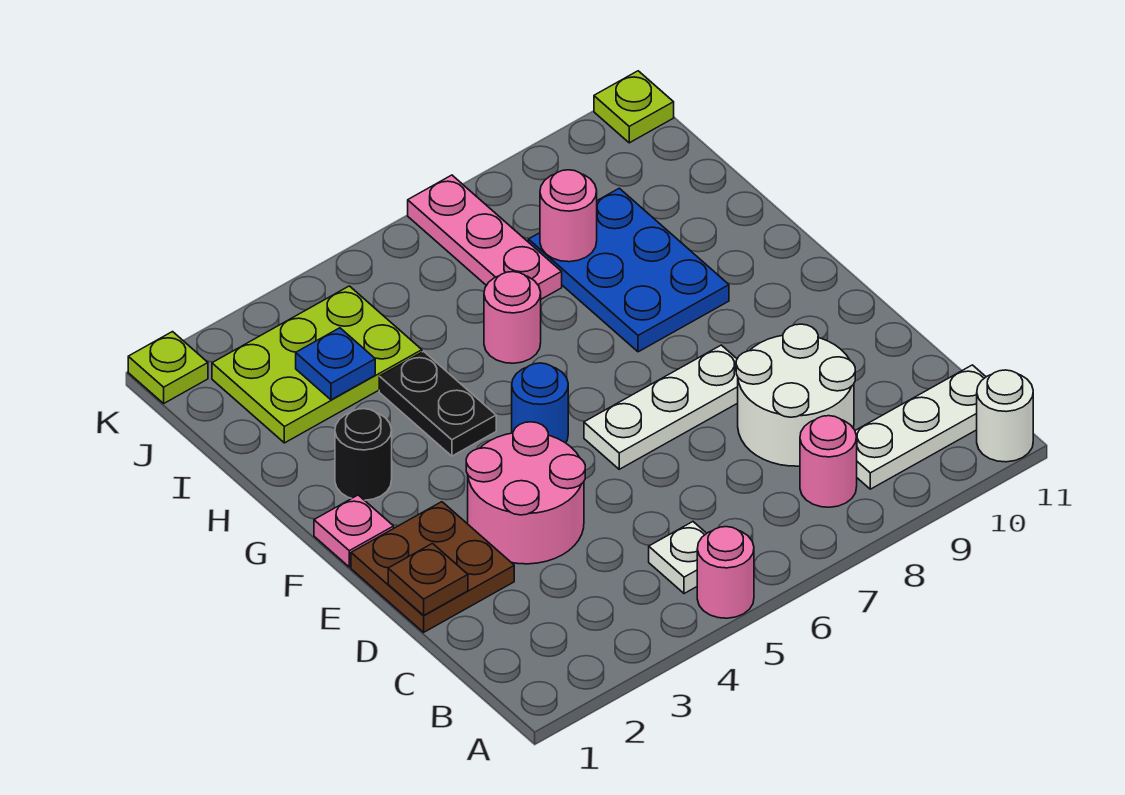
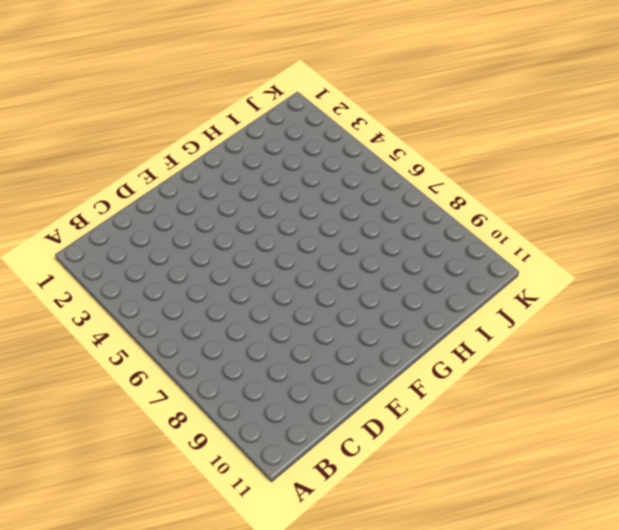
none -> pink 1x1 round brick [697,527,754,618]
none -> white 1x1 round brick [977,370,1033,462]
none -> white 1x1 plate [649,522,707,594]

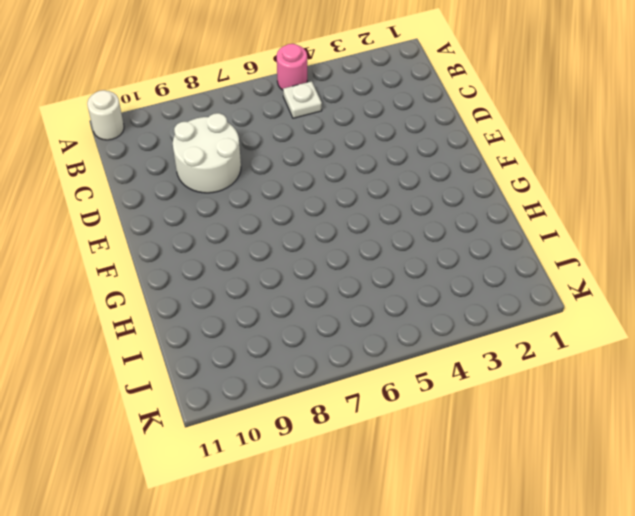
none -> pink 1x1 round brick [800,416,857,507]
none -> white 1x3 plate [855,365,986,489]
none -> brown 2x2 plate [351,502,514,632]

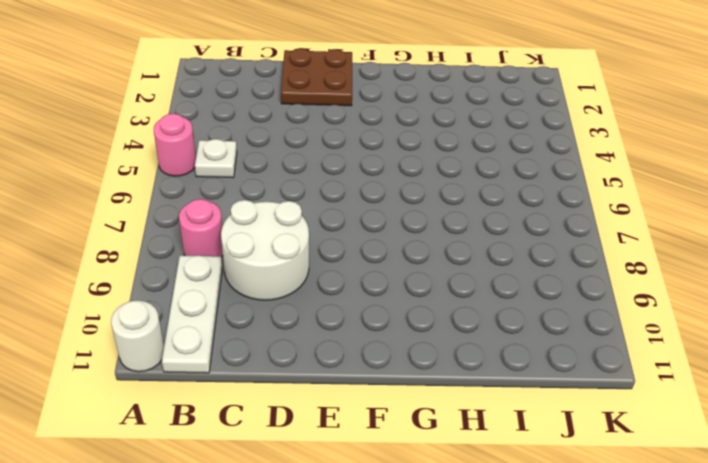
none -> pink 2x2 round brick [466,422,585,564]
none -> white 1x3 plate [584,345,738,469]
none -> pink 1x1 plate [314,495,394,567]

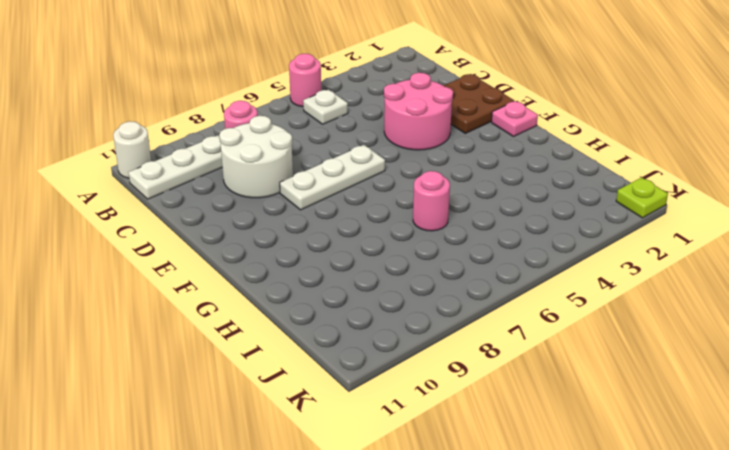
none -> blue 1x1 round brick [512,363,568,443]
none -> black 1x1 round brick [335,409,392,500]
none -> black 1x2 plate [379,351,496,456]

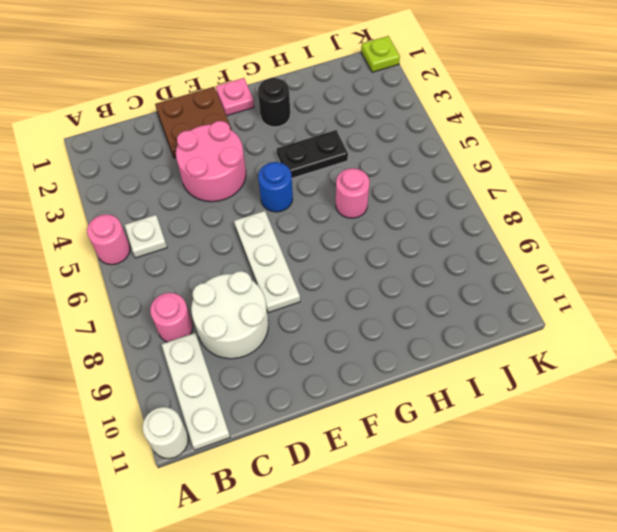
none -> blue 2x3 plate [528,188,729,352]
none -> lime 2x3 plate [212,286,422,443]
none -> pink 1x3 plate [408,175,562,299]

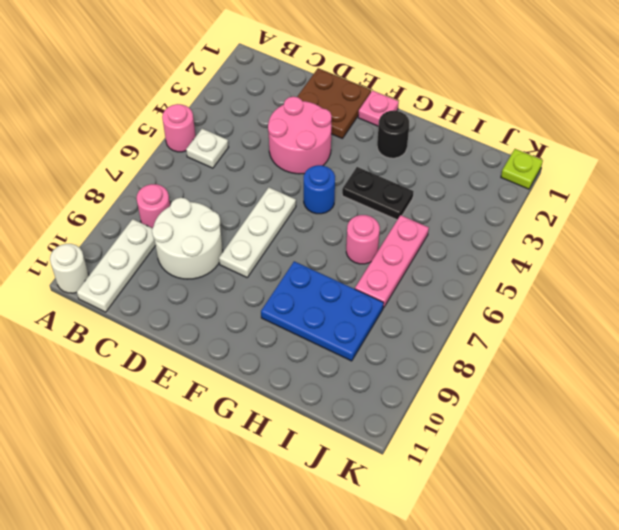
pink 1x3 plate [355,215,429,308] -> pink 1x3 plate turned to [408,175,562,299]
none -> lime 2x3 plate [212,286,422,443]
none -> lime 1x1 plate [594,71,674,143]
none -> brown 1x1 plate [388,544,468,615]

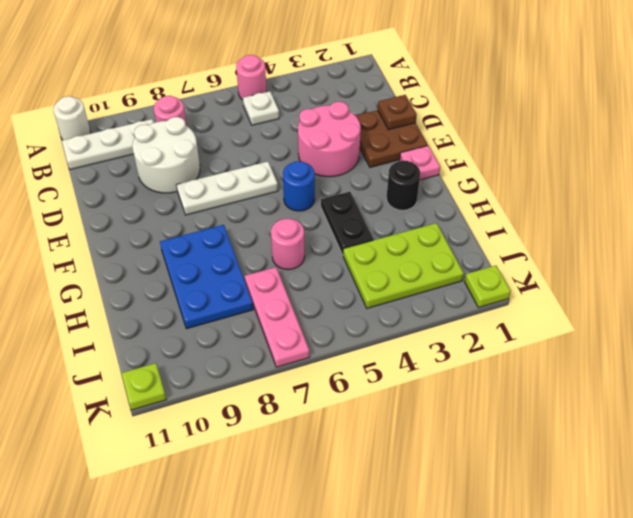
none -> blue 1x1 plate [296,328,375,400]
none -> pink 1x1 round brick [540,170,597,262]

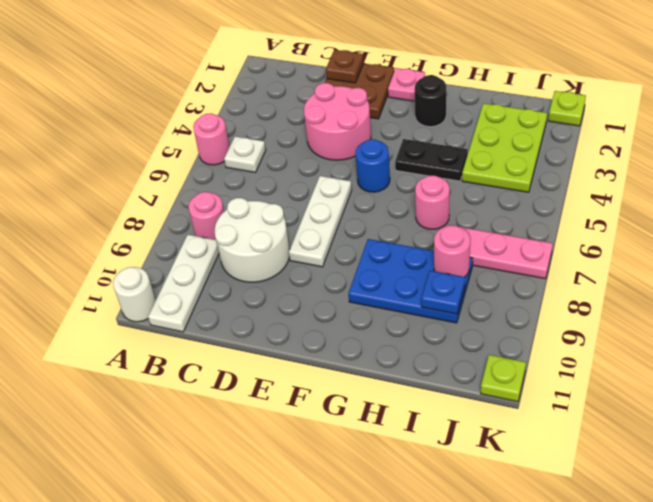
blue 1x1 plate [421,271,465,314] -> blue 1x1 plate moved to [296,328,375,400]

